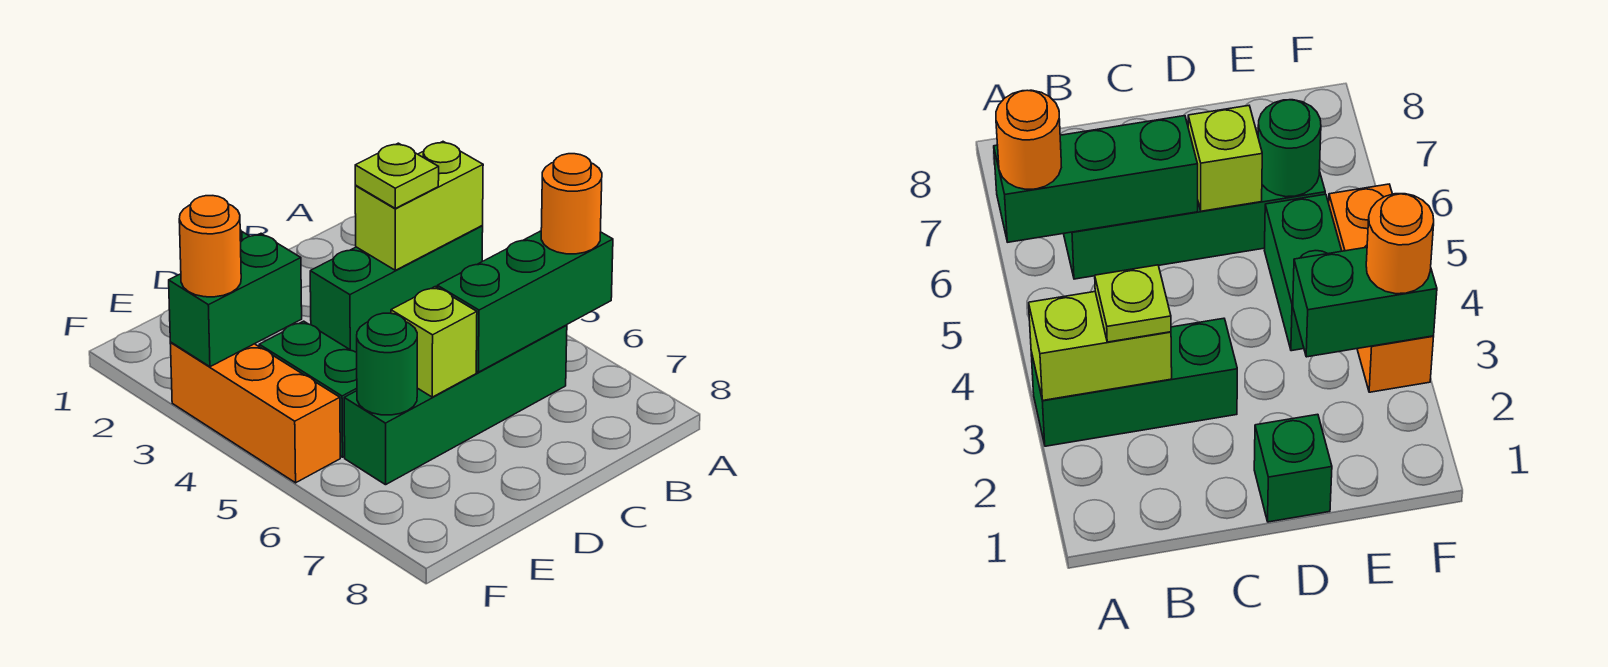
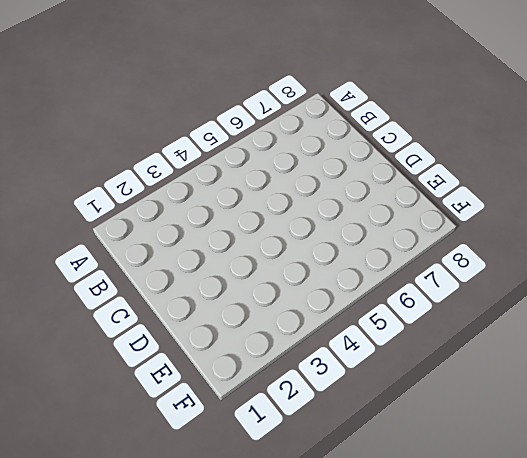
none -> green 1x3 brick [310,226,483,352]
none -> green 1x4 brick [344,325,567,485]
none -> green 1x1 brick [1254,414,1332,522]

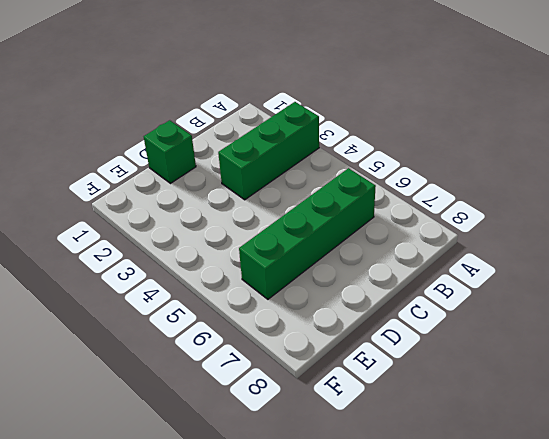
none -> green 1x2 brick [259,321,357,457]
none -> orange 1x3 brick [170,343,340,483]
none -> lime 1x2 brick [355,142,483,270]

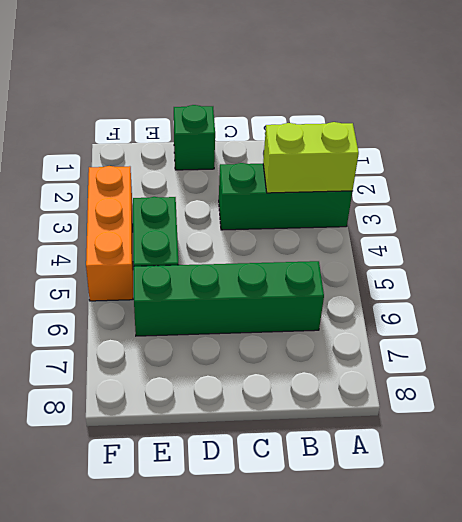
none -> green 1x3 brick [437,231,613,372]
none -> lime 1x1 brick [391,287,477,397]
none -> green 1x2 brick [169,234,302,367]

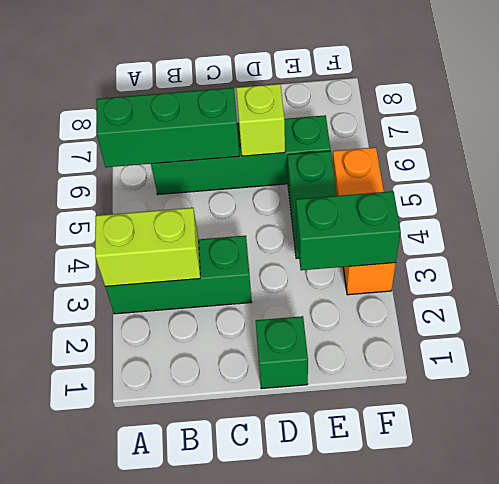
none -> green 1x1 round brick [357,313,417,415]
none -> orange 1x1 round brick [541,154,602,254]
none -> lime 1x1 plate [355,143,439,208]

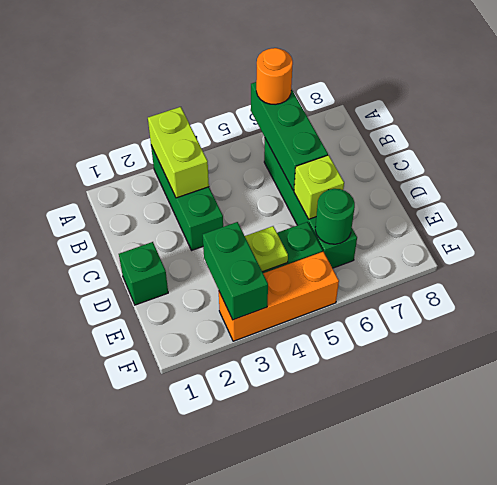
lime 1x1 plate [245,226,288,272] -> lime 1x1 plate moved to [355,143,439,208]
none -> orange 1x1 round brick [179,196,241,297]

